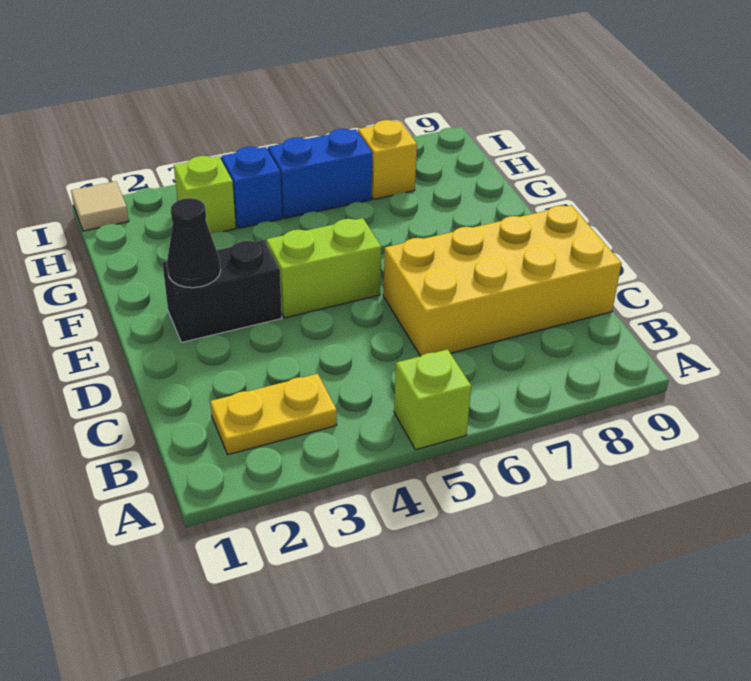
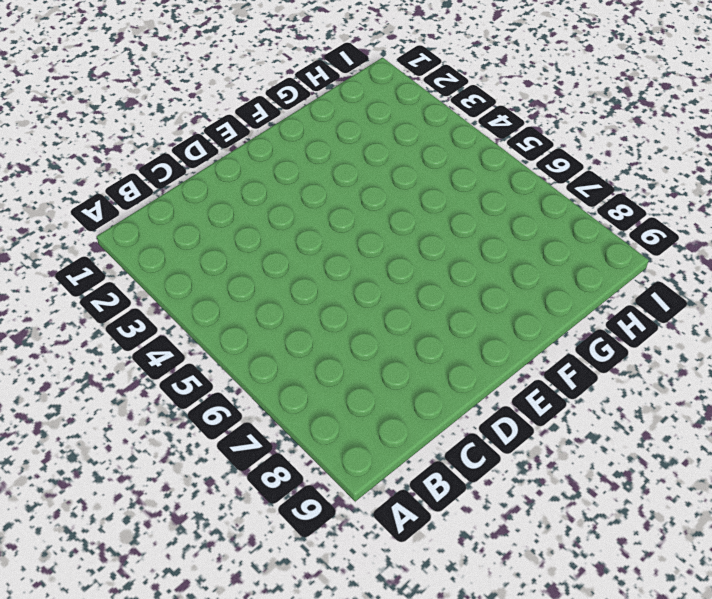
none -> lime 1x1 brick [394,349,471,450]
none -> yellow 1x2 plate [210,374,337,455]

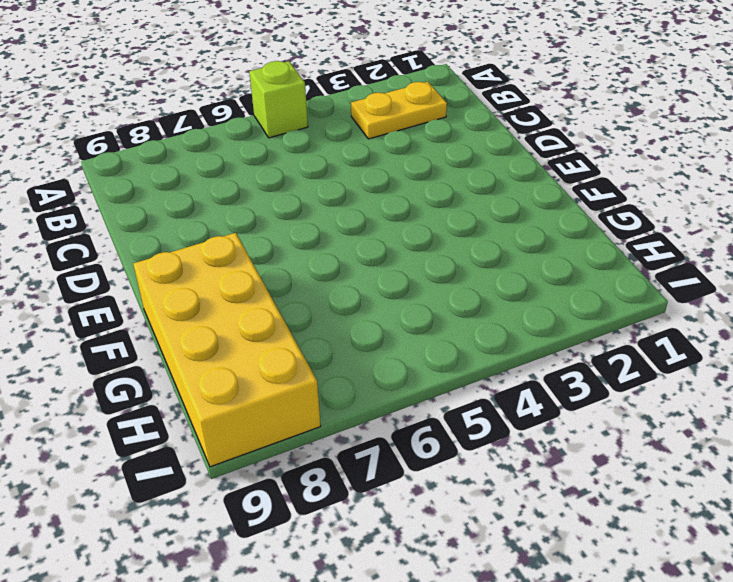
yellow 2x4 brick [133,233,321,467] -> yellow 2x4 brick turned to [383,205,622,356]
none -> black 1x2 brick [162,240,282,342]
none -> lime 1x2 brick [266,218,381,318]

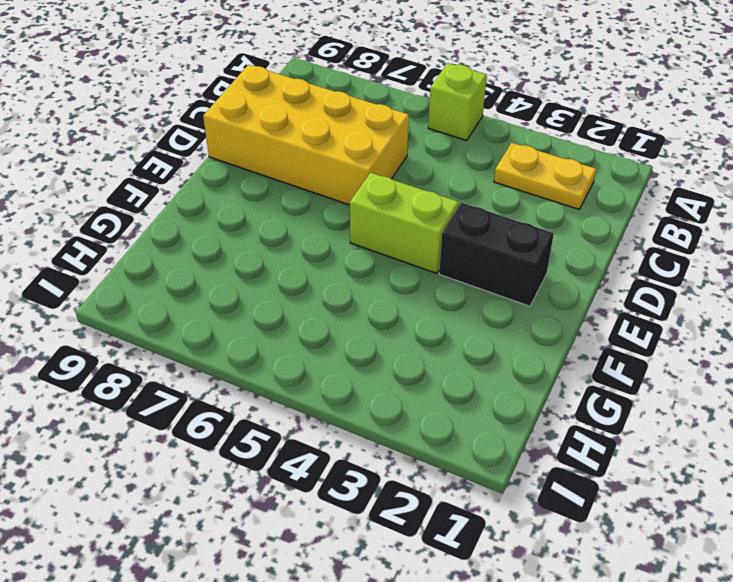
none -> lime 1x1 brick [174,156,236,234]
none -> blue 1x1 brick [222,147,282,228]

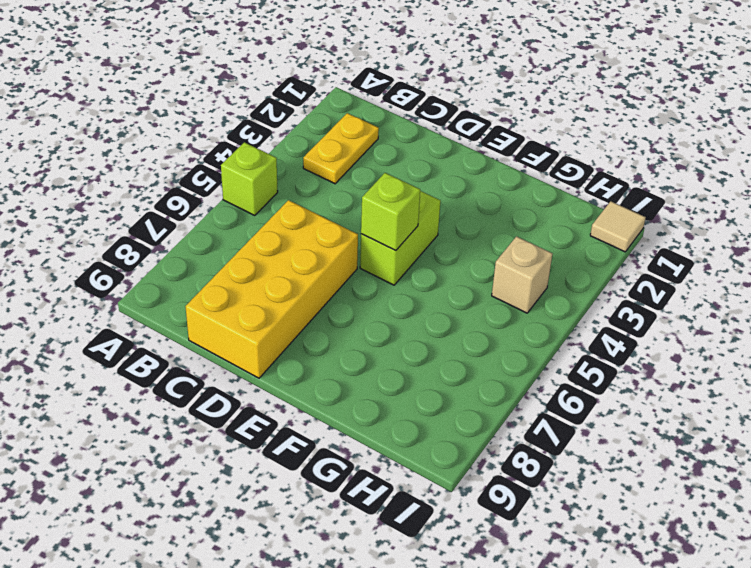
lime 1x1 brick [361,173,420,251] -> lime 1x1 brick moved to [174,156,236,234]
tan 1x1 brick [492,236,552,313] -> blue 1x1 brick [222,147,282,228]
none -> black 1x2 brick [162,240,282,342]
none -> blue 1x2 brick [268,129,372,219]

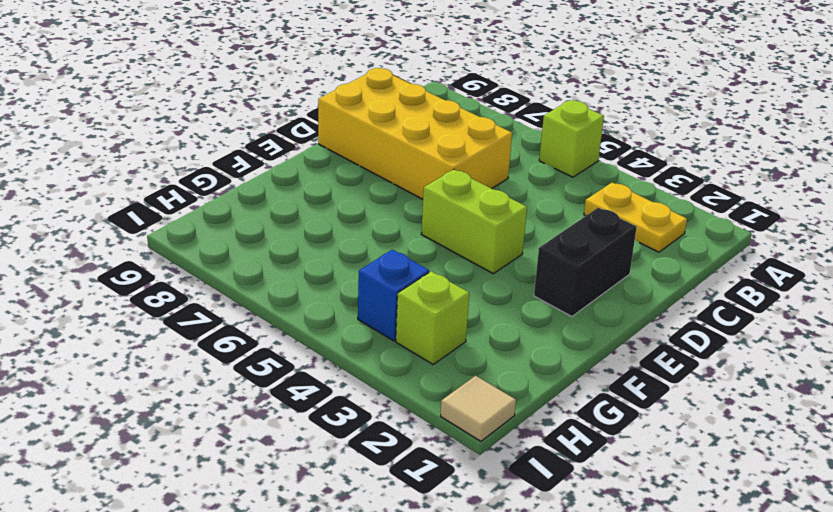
black 1x2 brick [534,208,637,316] -> black 1x2 brick turned to [162,240,282,342]
none -> blue 1x2 brick [268,129,372,219]
none -> yellow 1x1 brick [358,120,417,199]

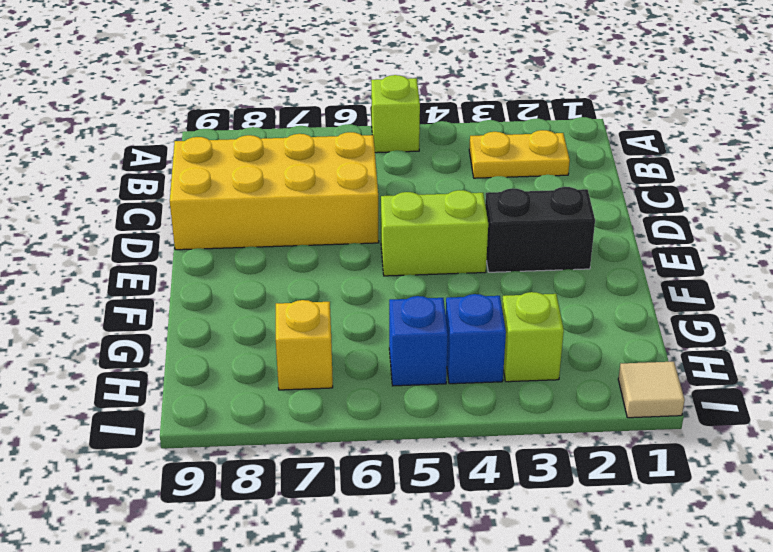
blue 1x1 brick [389,296,448,386] -> blue 1x2 brick [268,129,372,219]
none -> black 1x1 cone [167,198,221,288]

